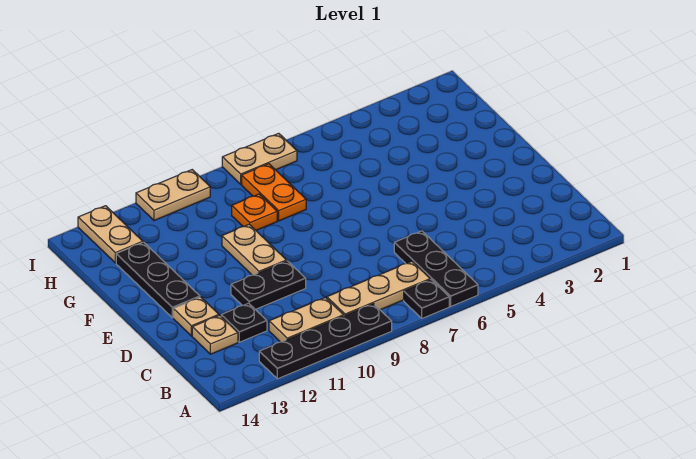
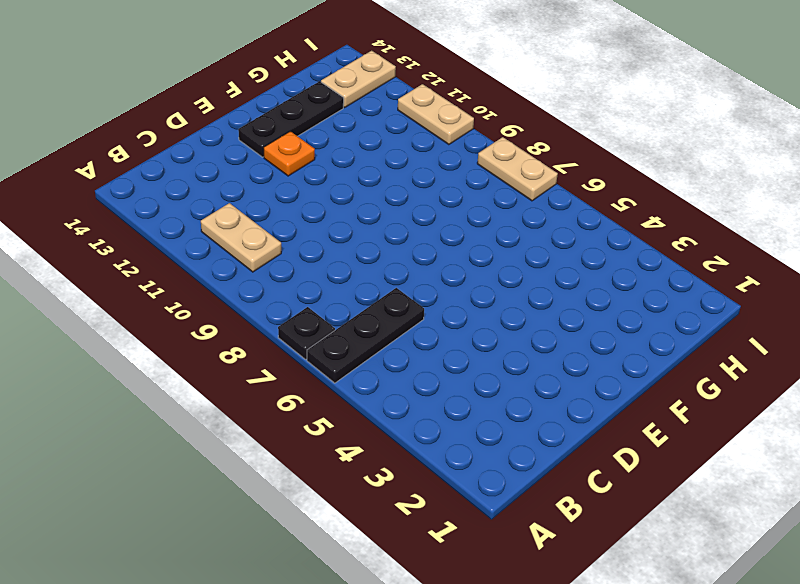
orange 1x1 plate [264,131,315,176] -> orange 1x1 plate moved to [232,194,277,230]
none -> black 1x4 plate [259,304,392,379]
none -> tan 1x3 plate [327,261,430,316]
none -> black 1x1 plate [221,303,267,342]

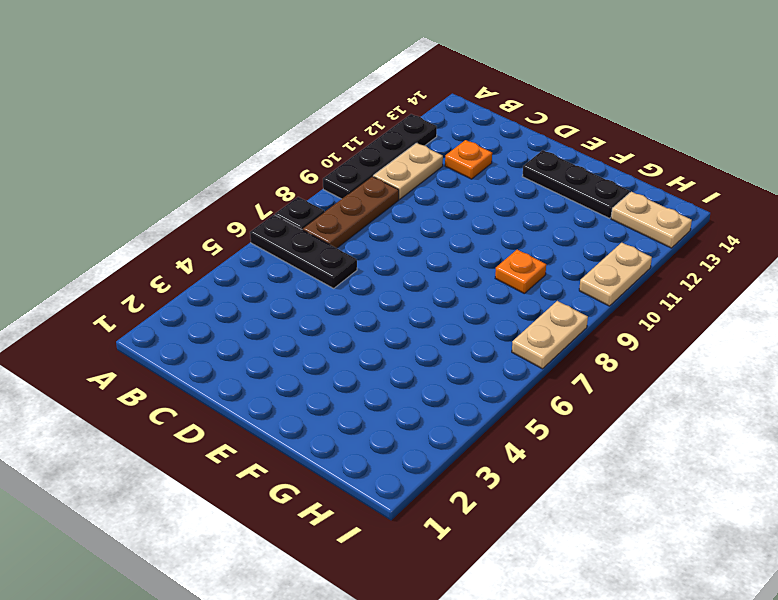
brown 1x3 plate [303,176,399,248] -> tan 1x3 plate [327,261,430,316]
orange 1x1 plate [445,140,492,179] -> black 1x1 plate [221,303,267,342]
none -> tan 1x1 plate [192,315,238,354]
none -> black 1x2 plate [231,261,306,309]
none -> tan 1x1 plate [173,297,219,336]

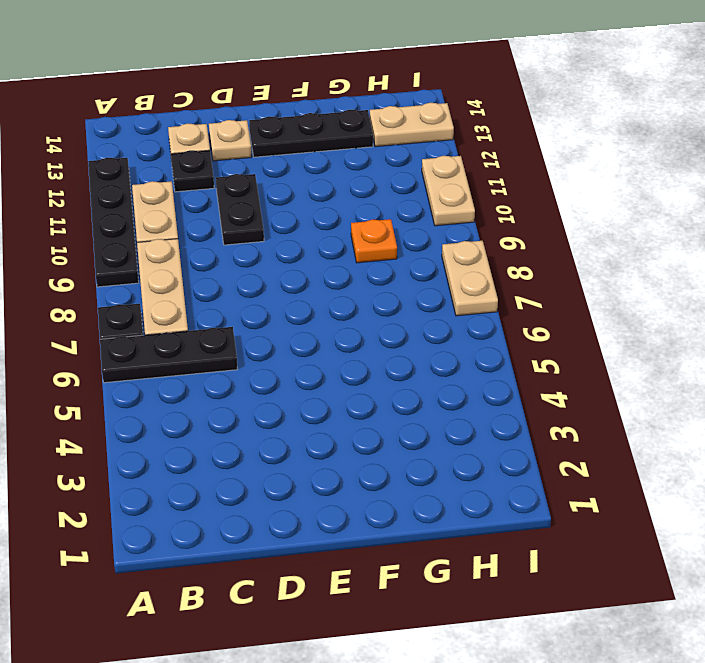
none -> tan 1x2 plate [222,224,287,275]
none -> orange 1x2 plate [242,164,306,221]

